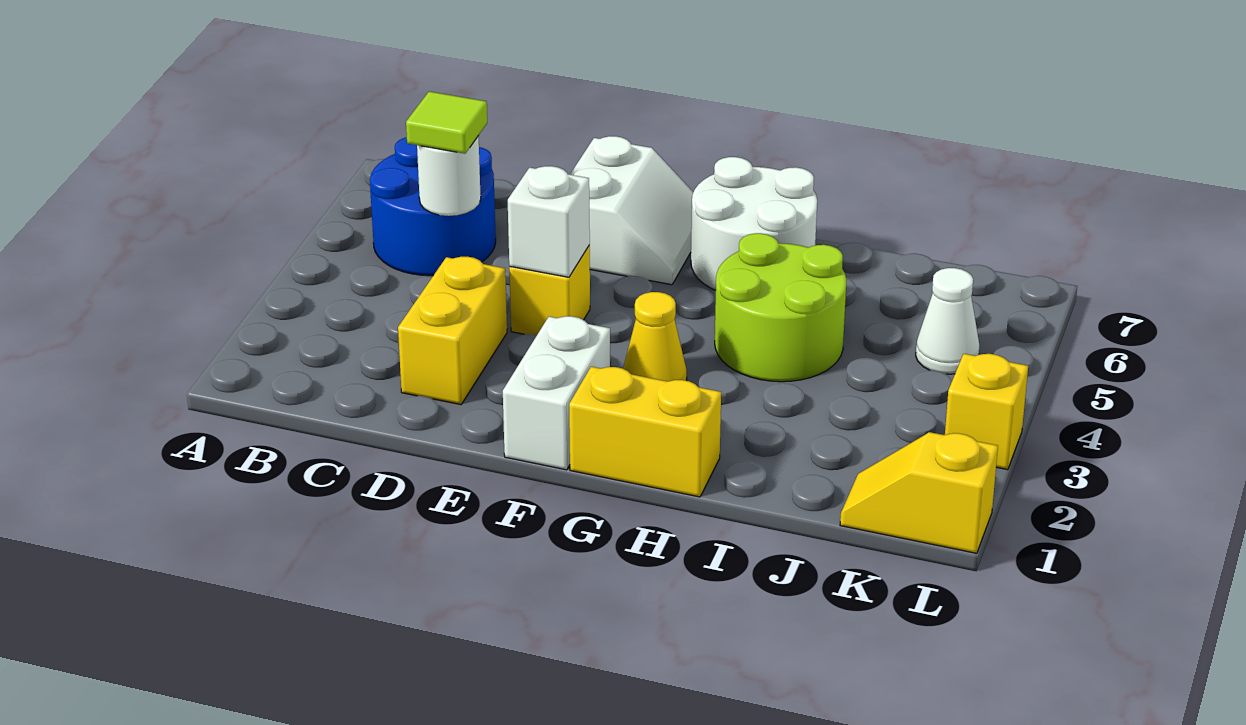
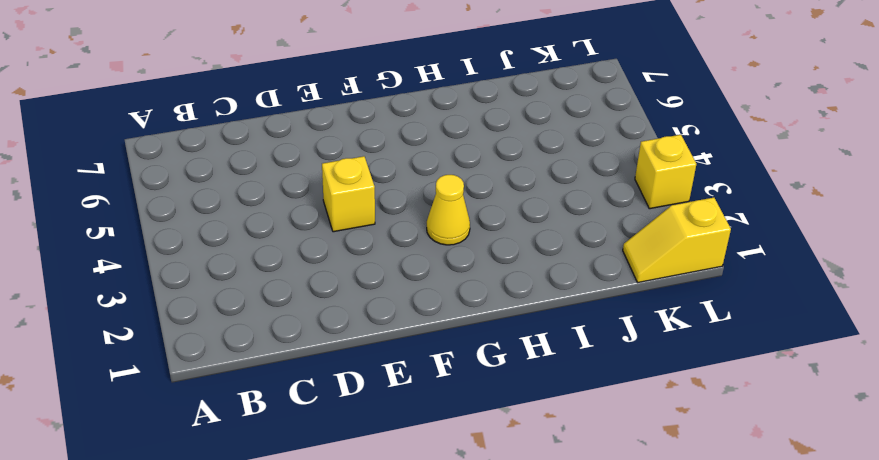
none -> blue 2x2 round brick [370,137,496,276]
none -> yellow 1x2 brick [398,257,507,405]
none -> white 2x2 slope [570,136,693,285]

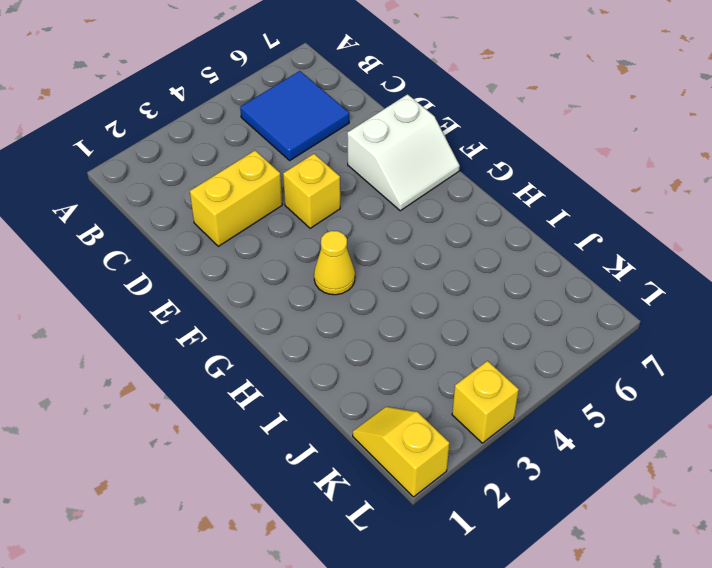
blue 2x2 tile [240,71,349,160] -> blue 2x2 round brick [370,137,496,276]
none -> white 1x2 brick [503,316,610,470]
none -> yellow 1x2 brick [569,367,721,497]
none -> white 2x2 round brick [691,157,817,290]

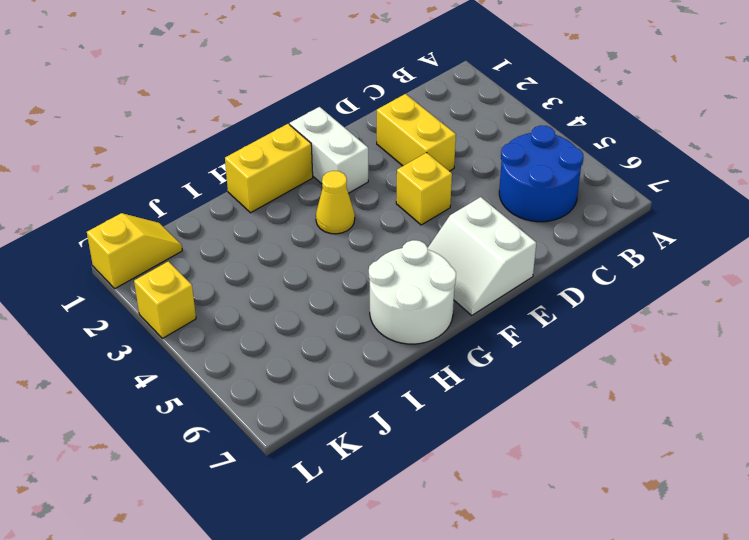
none -> lime 2x2 round brick [715,233,846,382]
none -> white 1x1 cone [916,268,980,374]
none -> white 1x1 round brick [417,136,481,216]

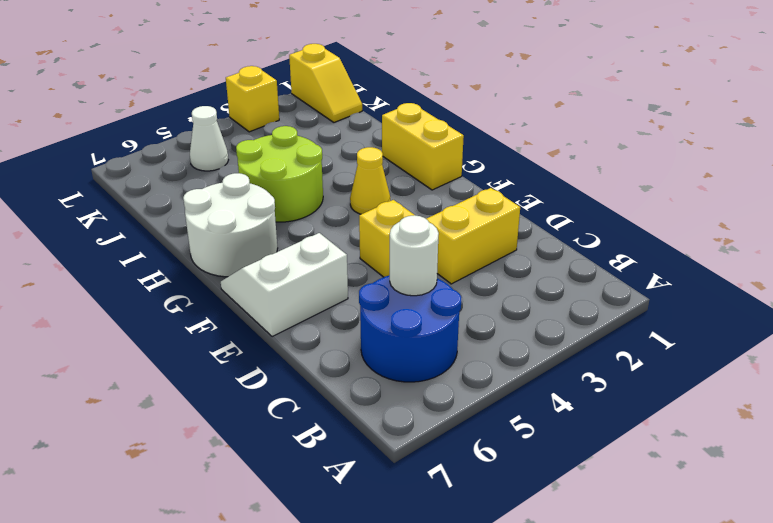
none -> white 1x2 brick [503,316,610,470]
none -> white 1x1 brick [508,166,590,277]
none -> lime 1x1 tile [406,92,487,154]

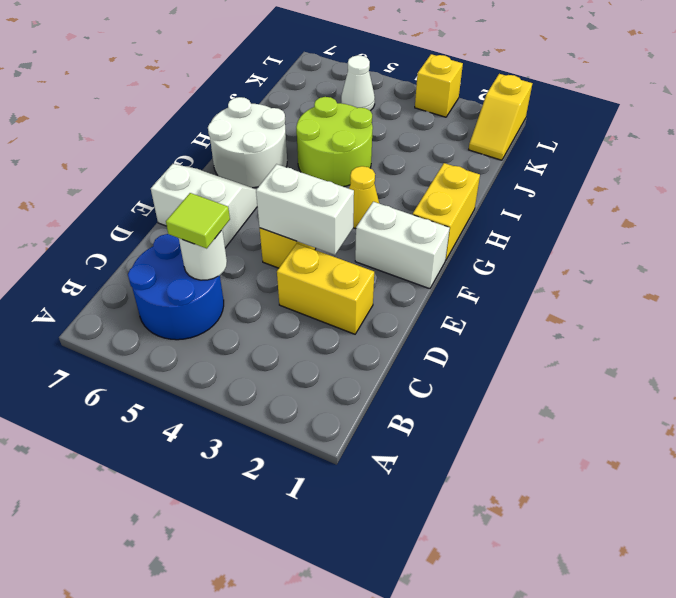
white 1x2 brick [256,164,354,255] -> white 1x1 brick [508,166,590,277]

